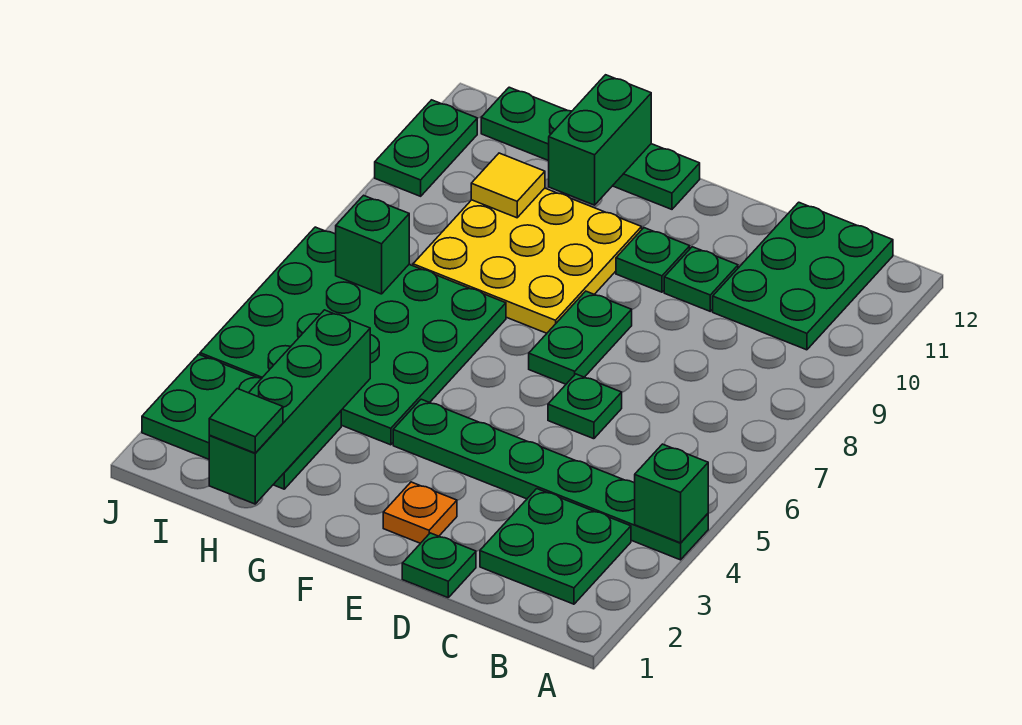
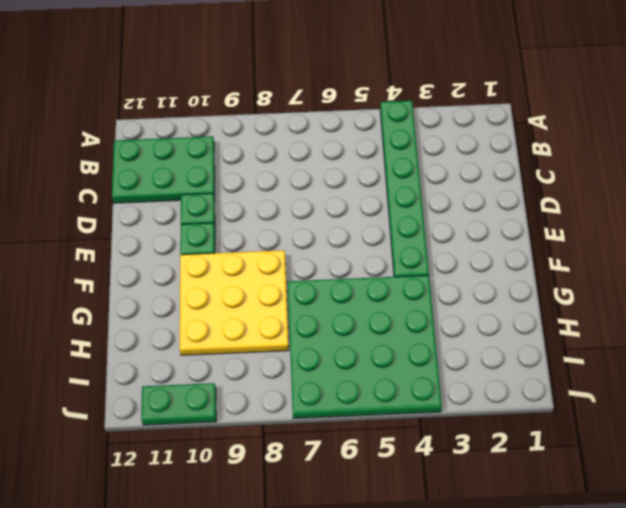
none -> green 2x2 plate [480,489,631,604]
none -> green 1x1 plate [402,533,476,598]
none -> green 1x1 plate [548,374,622,439]

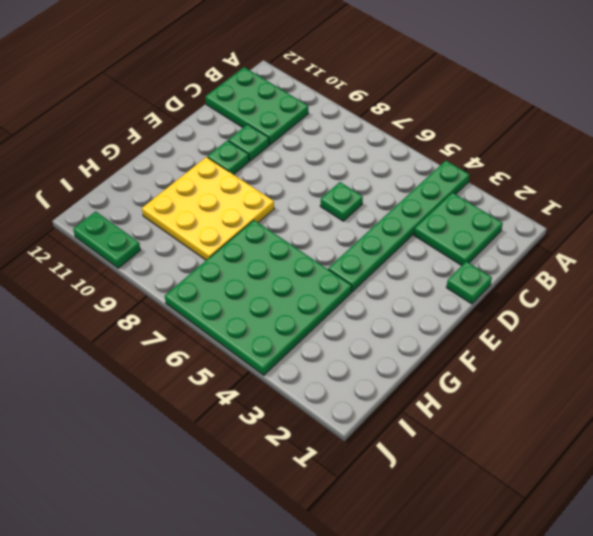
none -> orange 1x1 plate [383,482,457,543]
none -> green 1x2 plate [529,291,632,384]
none -> green 1x4 plate [481,87,700,209]

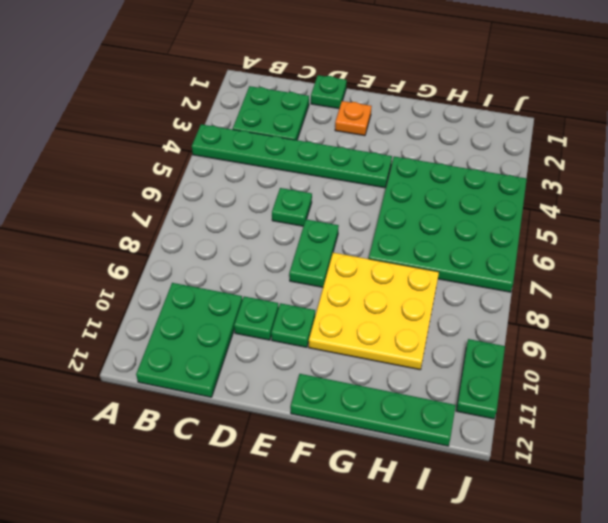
none -> green 2x3 plate [142,354,341,489]
none -> green 1x1 brick [635,444,708,543]
none -> green 1x2 brick [549,75,651,205]

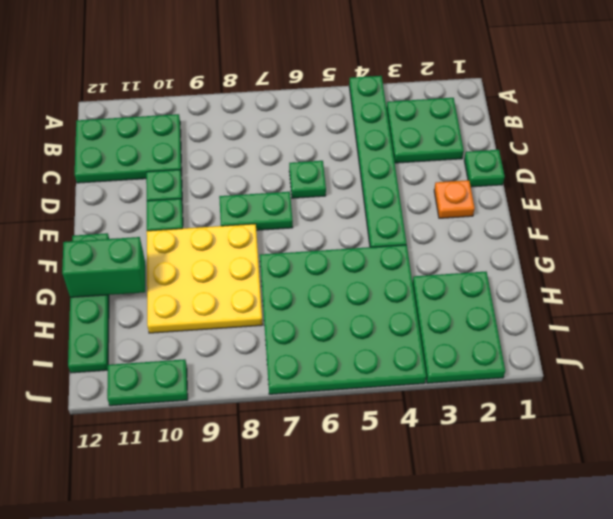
none -> green 1x1 brick [635,444,708,543]
none -> green 1x4 brick [209,310,370,504]
none -> yellow 1x1 tile [471,153,545,218]

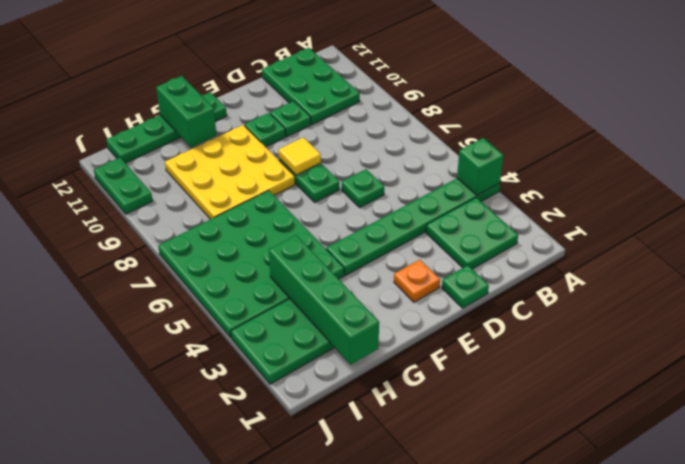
yellow 1x1 tile [279,137,321,175] -> yellow 1x1 tile moved to [471,153,545,218]
none -> green 1x1 brick [336,195,409,294]
none -> green 1x1 tile [209,389,283,453]

